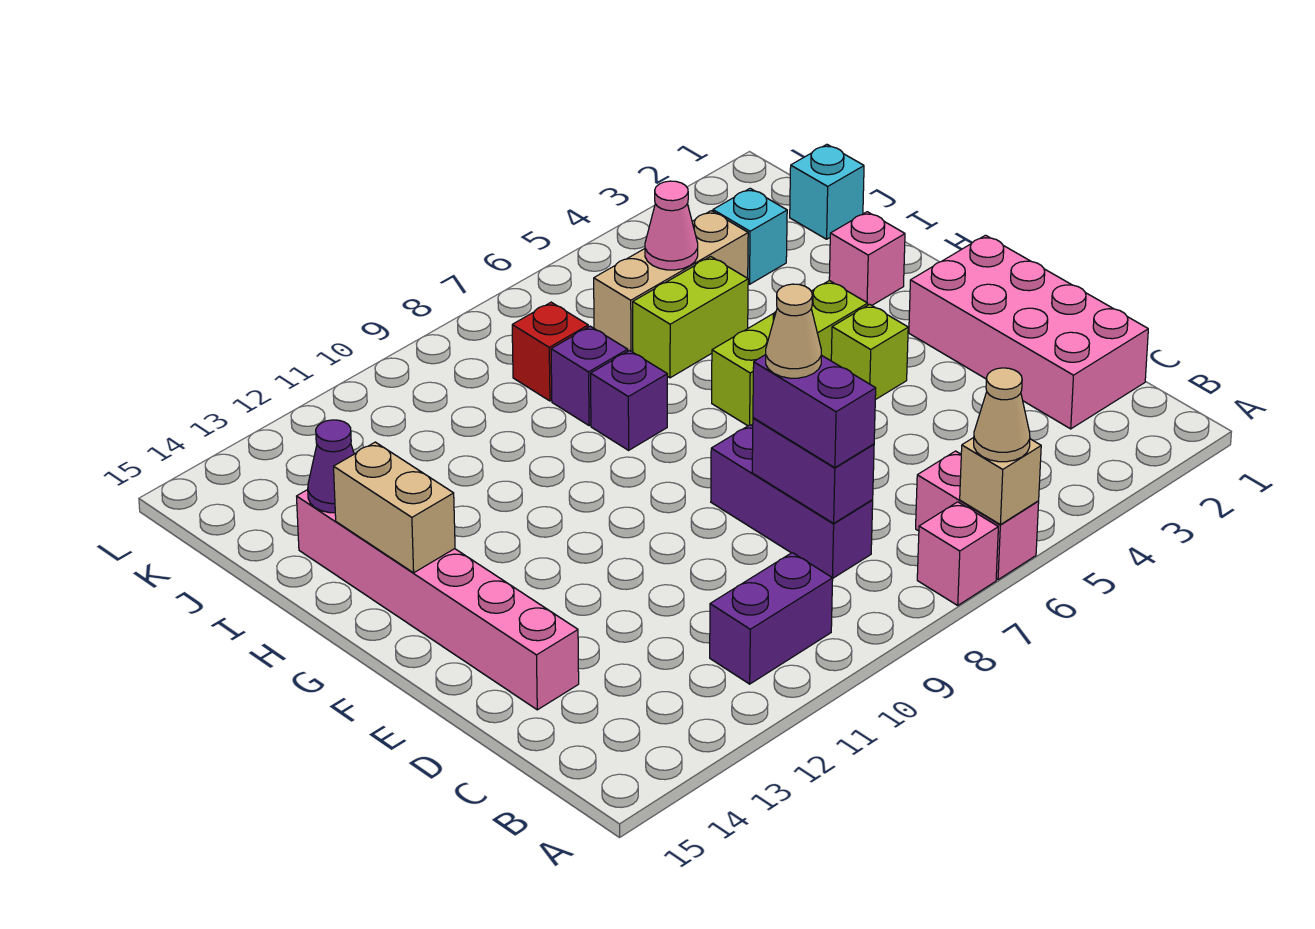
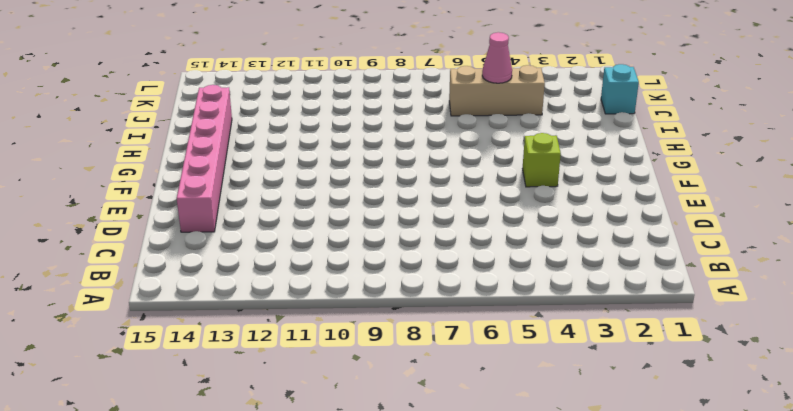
none -> pink 1x2 brick [916,451,1039,580]
none -> pink 1x1 brick [917,502,998,605]
none -> purple 1x2 brick [710,553,833,684]

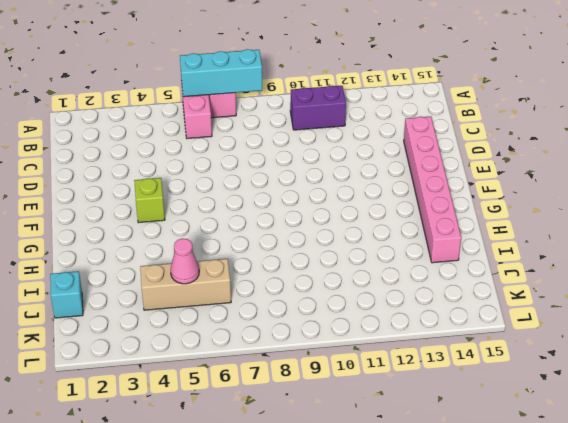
cyan 1x3 brick [180,49,262,97] -> tan 1x1 brick [960,438,1041,525]
none -> pink 2x4 brick [909,235,1148,429]
none -> purple 1x3 brick [711,425,873,578]
none -> lime 1x3 brick [712,281,868,426]

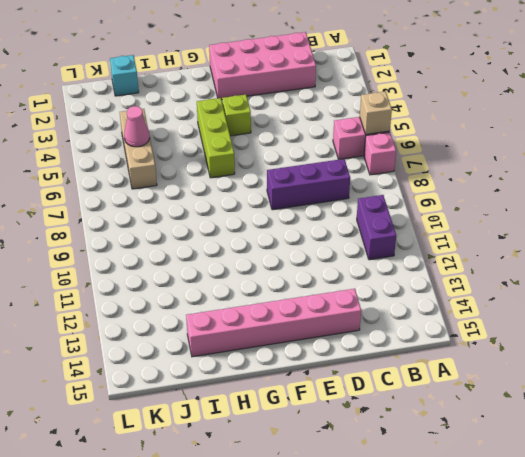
none -> pink 1x1 brick [829,212,905,305]
none -> purple 1x1 brick [591,351,667,450]
none -> lime 1x2 brick [633,257,748,378]

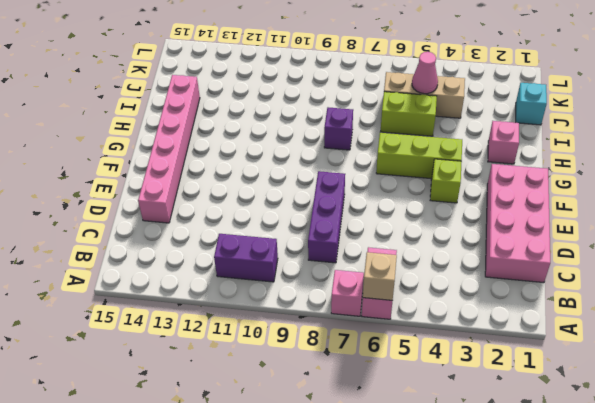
none -> purple 1x1 brick [551,326,628,426]
none -> cyan 1x1 brick [713,188,787,284]
none -> red 1x1 brick [512,302,588,401]

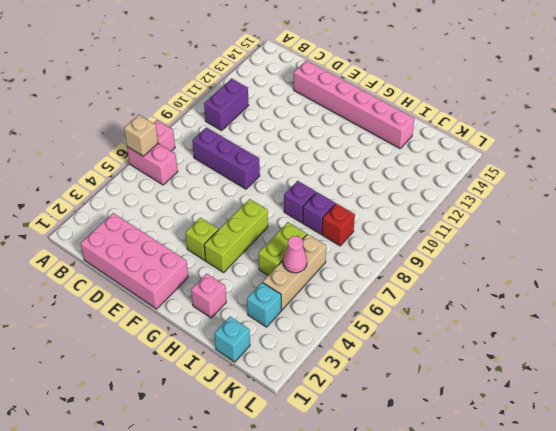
none -> purple 1x2 brick [752,418,874,523]
none -> tan 1x2 brick [334,442,455,573]
none -> purple 1x1 cone [308,420,354,513]

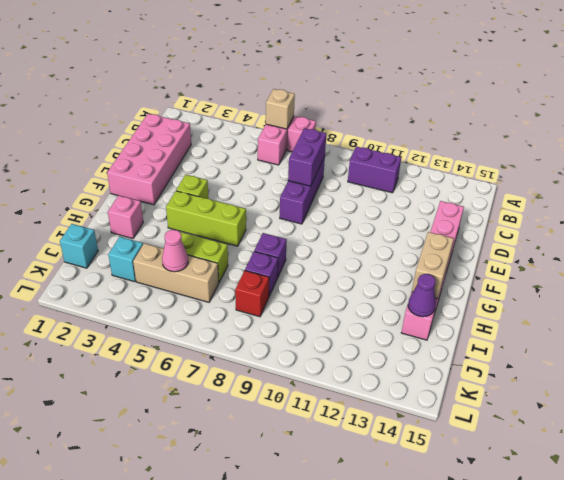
none -> tan 1x1 cone [974,368,1030,462]
none -> purple 1x2 brick [753,355,876,468]
none -> tan 1x1 cone [766,284,821,378]

